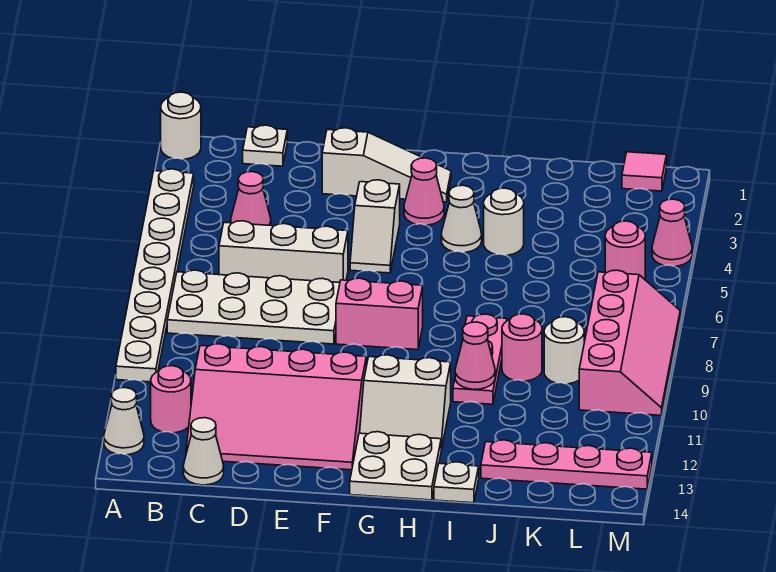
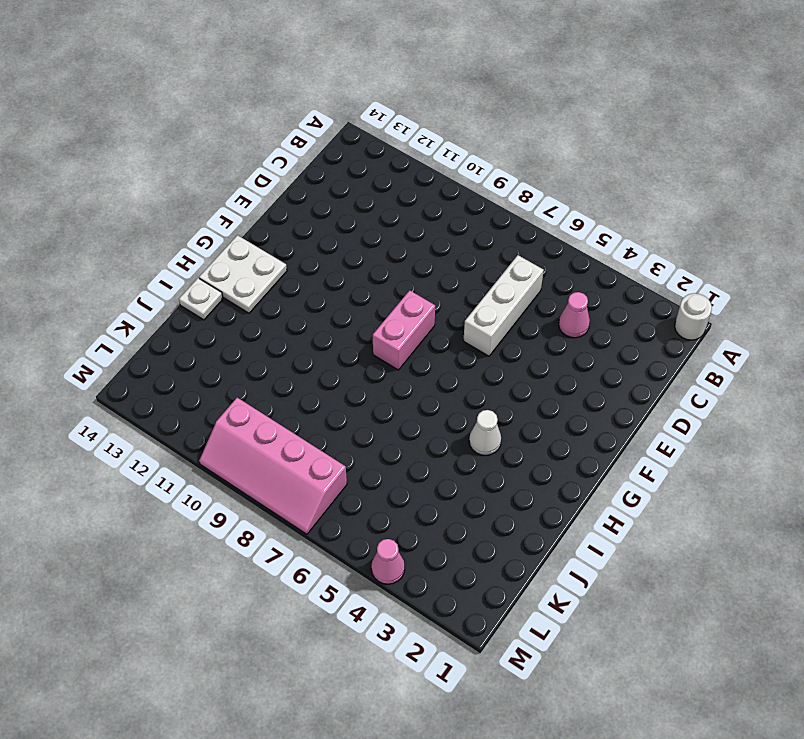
none -> white 1x8 plate [116,169,194,382]
none -> white 1x1 cone [104,388,144,455]
none -> white 2x4 plate [167,270,340,344]

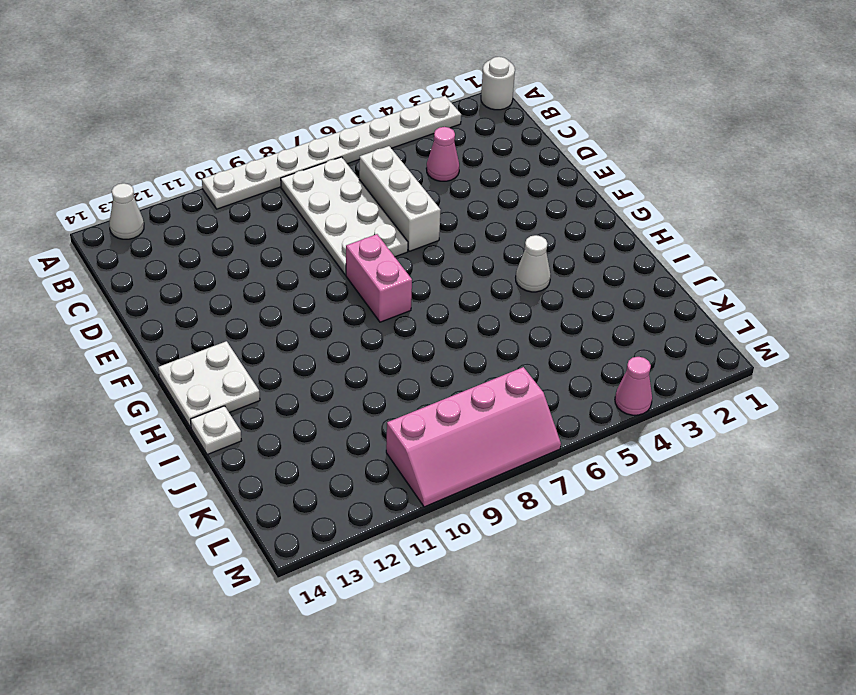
none -> pink 1x1 round brick [151,366,191,433]
none -> white 1x1 plate [243,125,287,166]
none -> pink 3x4 slope [186,344,366,470]

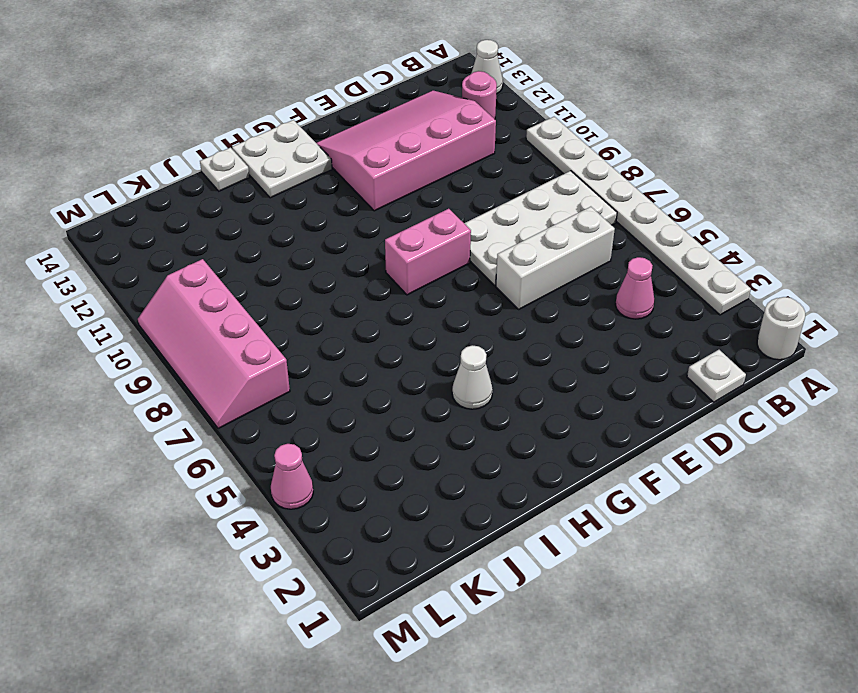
none -> white 1x1 cone [183,418,224,485]
none -> white 1x3 slope [322,128,451,202]
none -> white 1x2 slope [350,180,400,273]

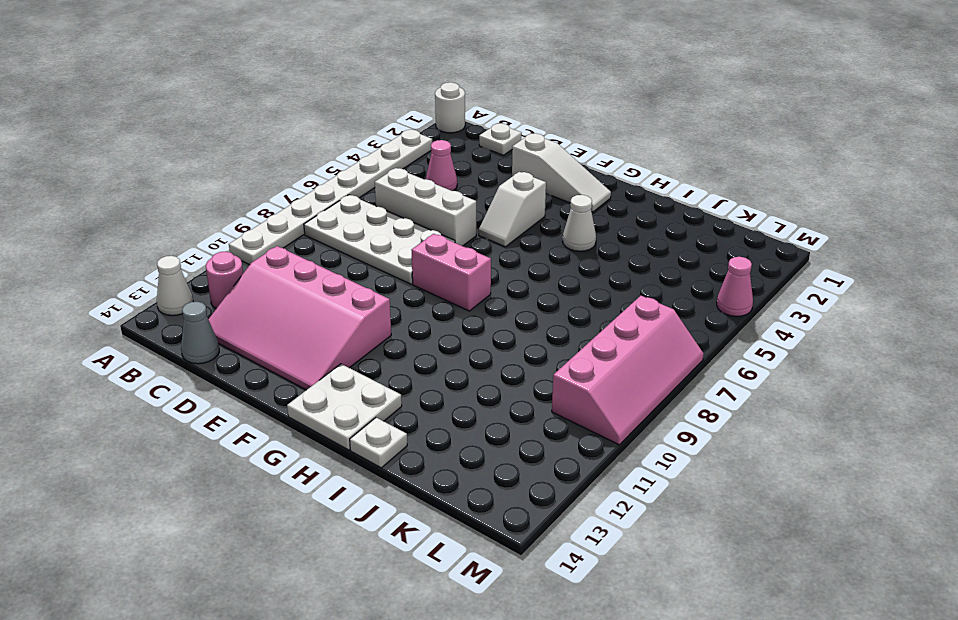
grey 1x1 cone [181,302,219,364] -> white 1x1 cone [183,418,224,485]
none -> pink 1x1 cone [404,158,444,225]
none -> white 2x2 slope [360,355,451,450]
none -> white 1x1 round brick [484,188,524,255]

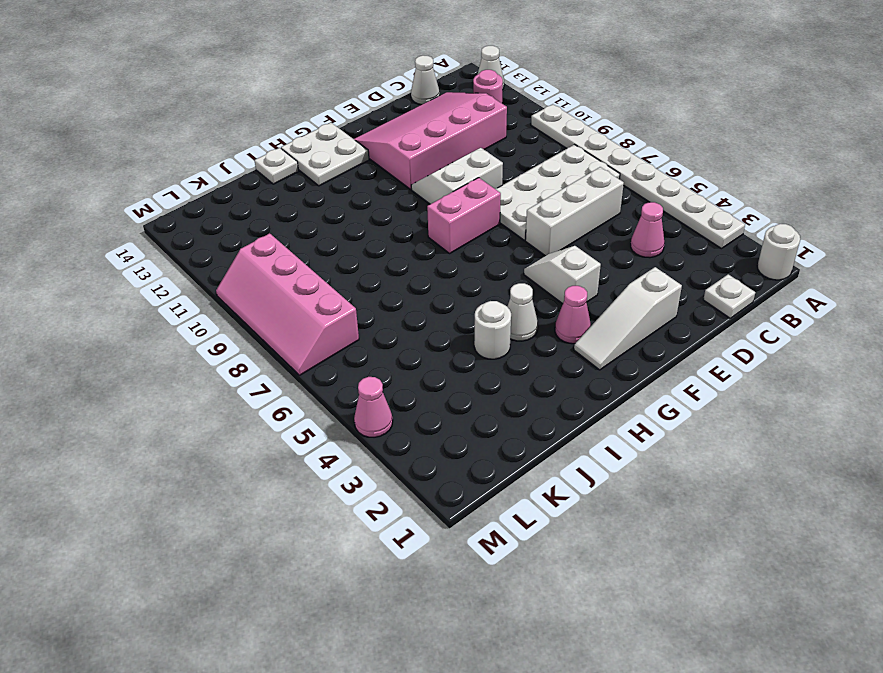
white 2x2 slope [411,148,503,204] -> white 2x2 slope moved to [360,355,451,450]
none -> pink 1x3 plate [453,314,507,404]
none -> pink 1x1 round brick [502,314,542,381]
none -> pink 1x4 plate [481,440,652,489]

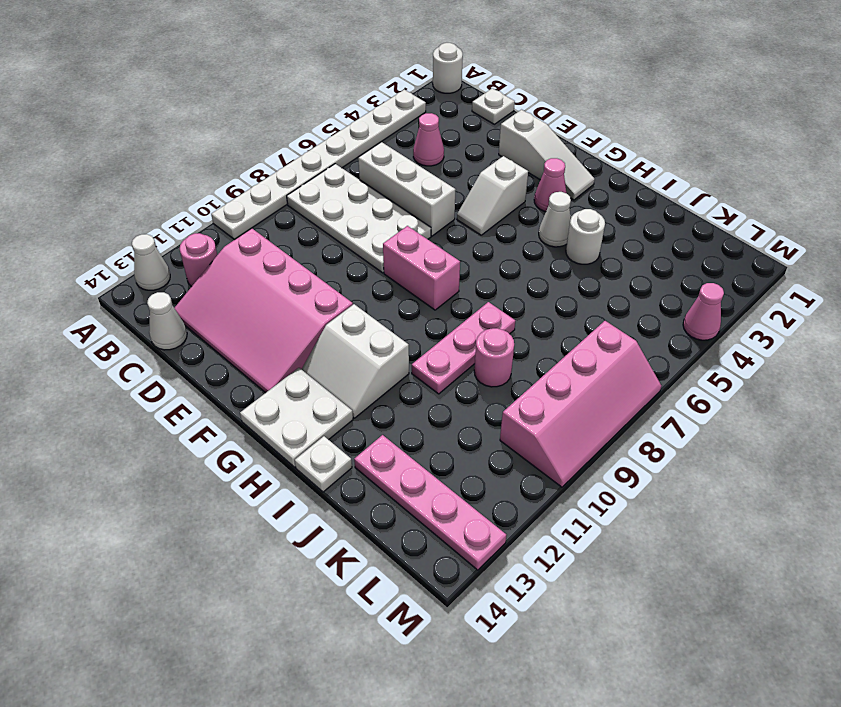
none -> white 1x1 round brick [544,317,584,384]
none -> pink 1x1 tile [622,152,667,191]
none -> pink 1x1 round brick [605,221,645,279]

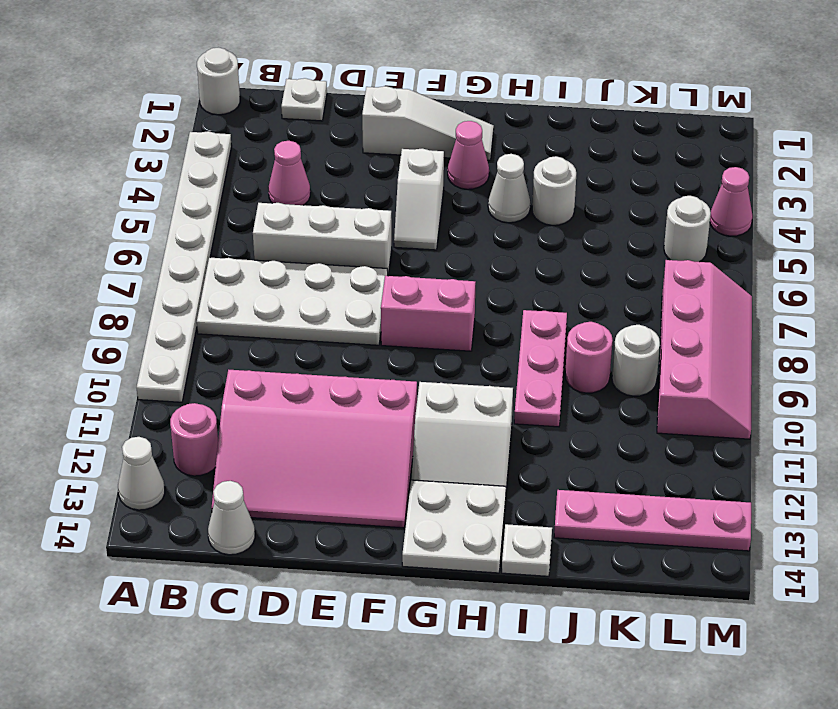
white 1x1 round brick [664,196,711,262] -> pink 1x1 round brick [605,221,645,279]
none -> pink 1x1 tile [622,152,667,191]
none -> pink 1x1 cone [455,322,495,389]

